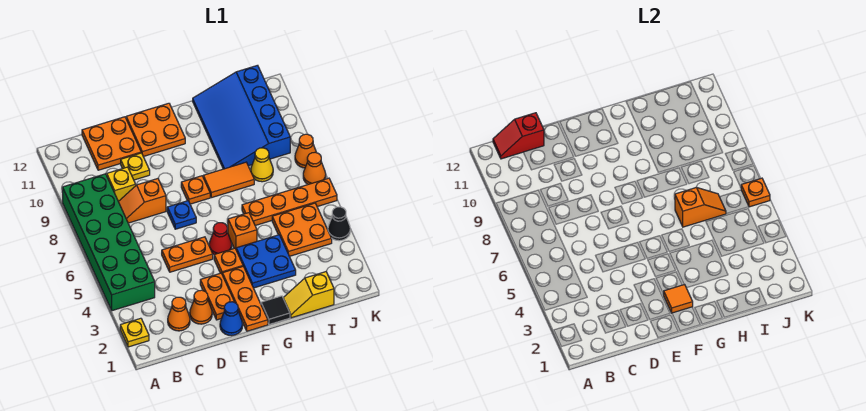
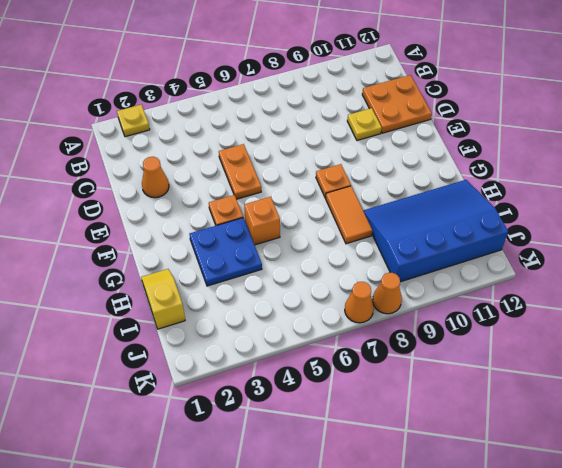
none -> green 2x6 brick [63,174,155,311]
none -> orange 1x1 cone [168,297,190,331]
none -> orange 1x2 slope [118,179,166,223]
none -> yellow 1x1 brick [107,167,136,201]

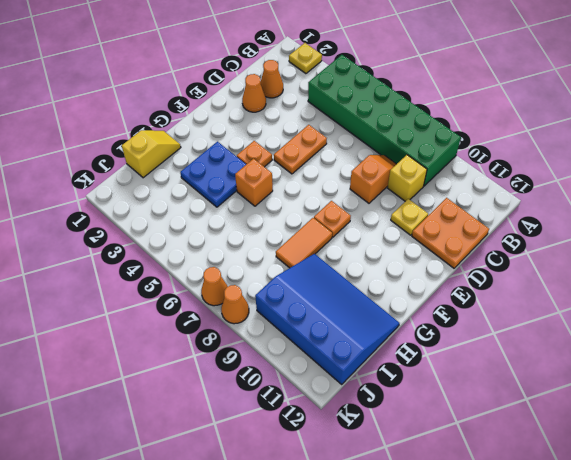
none -> blue 1x1 cone [220,302,243,336]
none -> orange 1x2 plate [200,273,234,320]
none -> blue 1x1 plate [167,201,196,229]
none -> orange 2x2 plate [126,103,185,157]

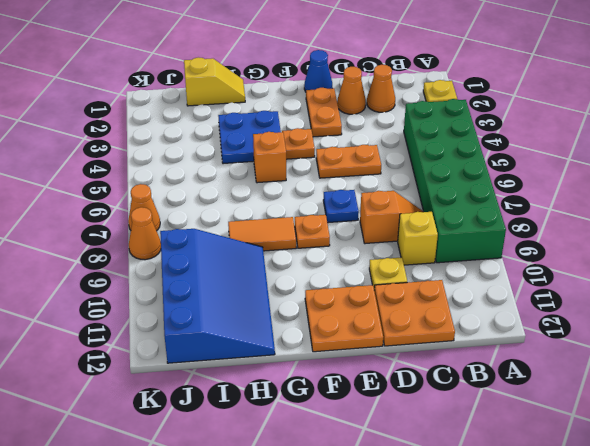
none -> orange 1x3 plate [222,267,268,331]
none -> red 1x1 cone [209,223,232,254]
none -> black 1x1 tile [261,296,290,325]
none -> orange 1x4 plate [242,178,337,226]

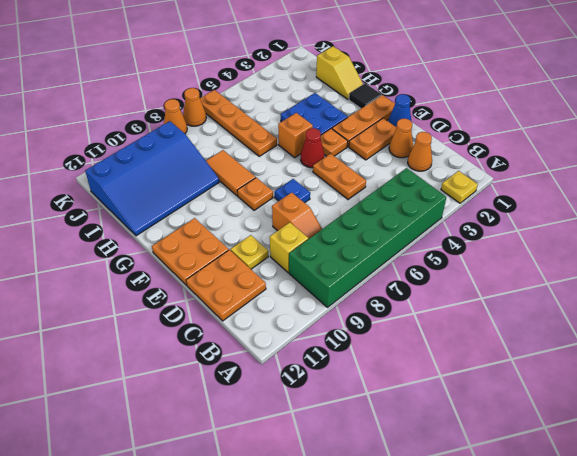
none -> orange 2x2 plate [272,203,332,256]
none -> yellow 1x1 cone [251,148,273,182]
none -> black 1x1 cone [328,207,350,241]
none -> red 1x2 slope [493,113,544,159]

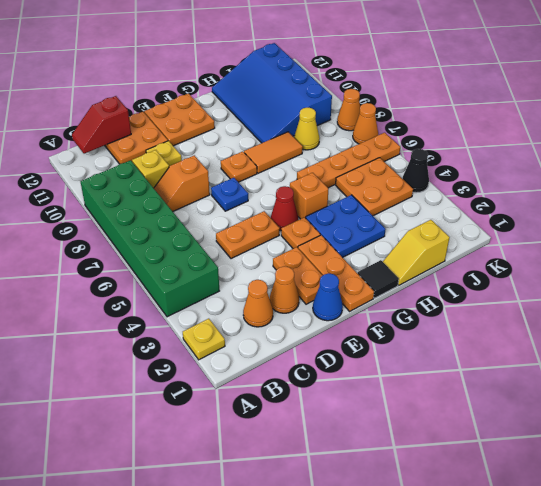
none -> orange 1x1 tile [664,285,693,313]
none -> orange 1x2 slope [675,187,726,227]
none -> orange 1x1 plate [741,178,770,207]

